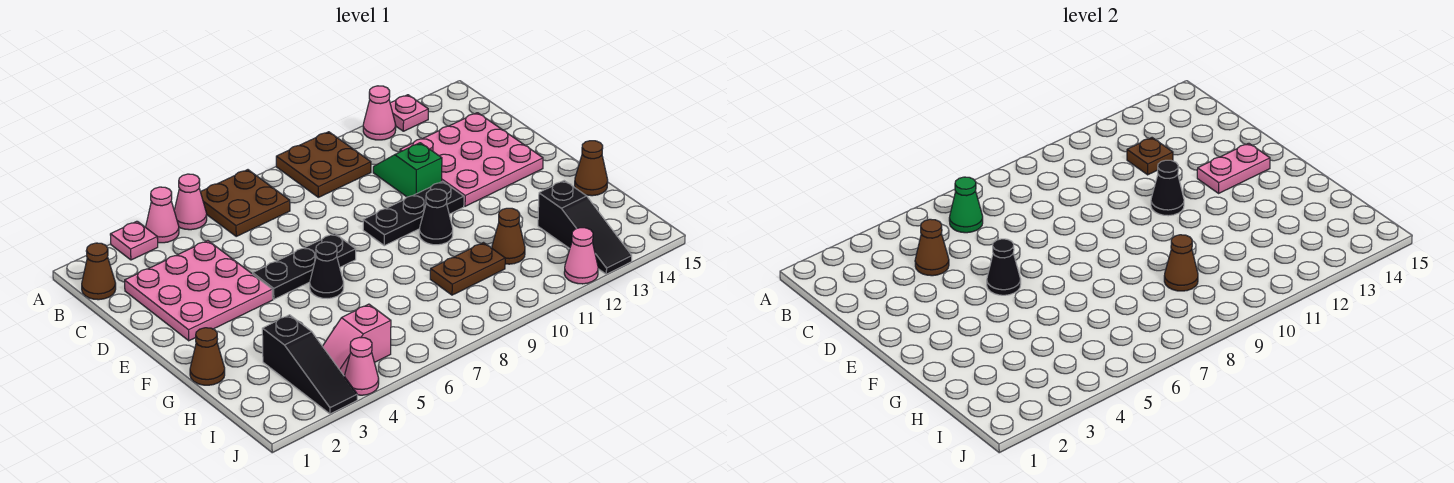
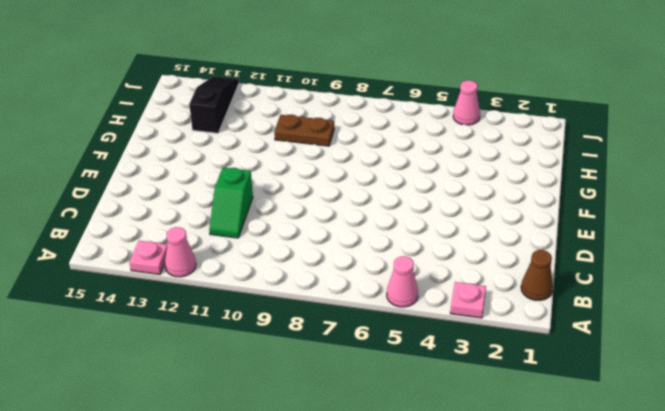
none -> pink 1x1 cone [146,187,179,243]
none -> brown 2x2 plate [201,170,290,236]
none -> brown 2x2 plate [276,132,371,197]
none -> pink 3x3 plate [125,241,273,341]

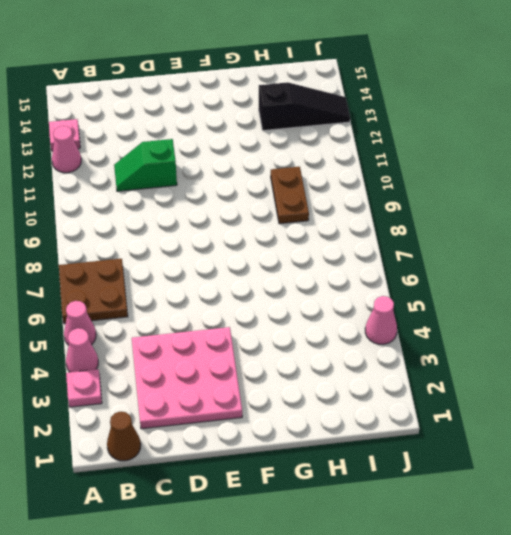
none -> brown 2x2 plate [276,132,371,197]
none -> pink 3x3 plate [400,113,543,206]
none -> black 1x3 plate [253,233,356,299]
none -> black 1x3 plate [363,181,464,246]

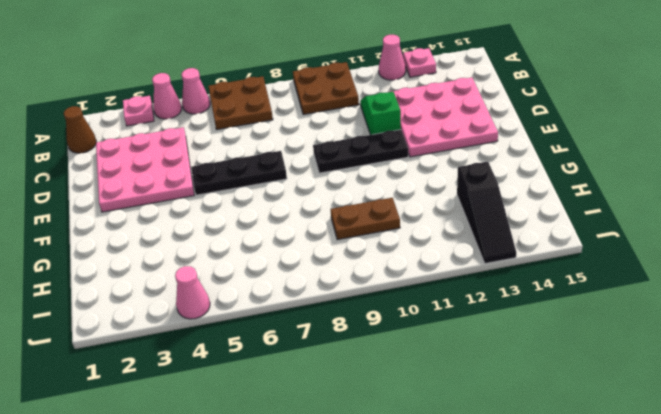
none -> black 1x1 cone [310,242,344,298]
none -> black 1x1 cone [419,189,453,245]
none -> brown 1x1 cone [190,328,225,385]
none -> brown 1x1 cone [575,141,608,196]

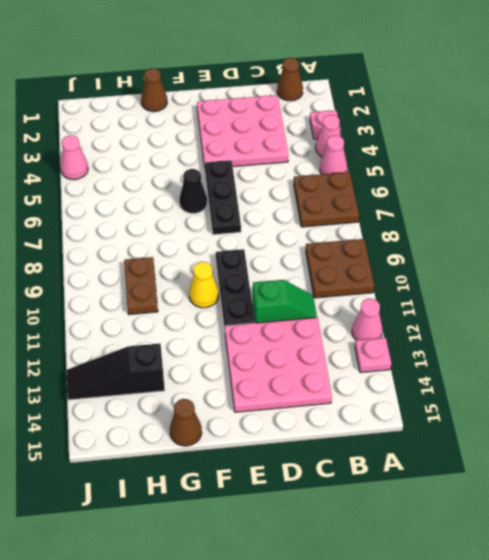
yellow 1x1 cone [189,262,219,308] -> black 1x1 cone [419,189,453,245]
none -> black 1x3 slope [262,315,357,414]
none -> brown 1x1 cone [492,208,525,264]
none -> pink 1x2 slope [323,304,391,376]
none -> pink 1x1 cone [564,228,598,284]

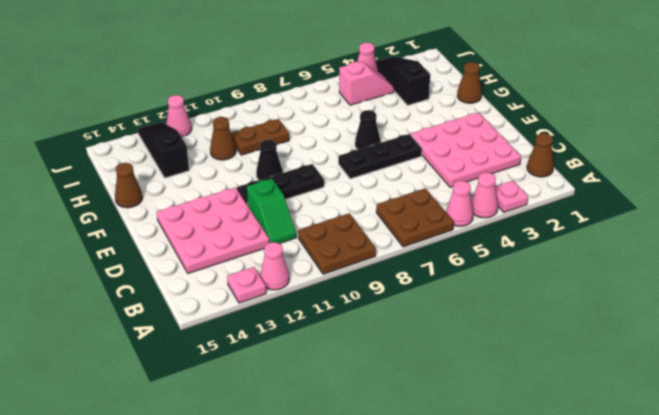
none -> green 1x1 cone [949,177,983,233]
none -> brown 1x1 cone [915,219,949,276]
none -> brown 1x1 plate [1127,138,1173,175]
none -> black 1x1 cone [987,239,1021,295]

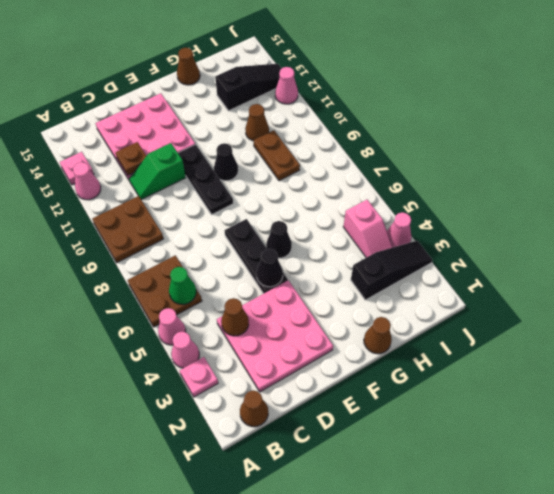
none -> black 1x1 cone [1151,160,1184,216]
none -> pink 1x2 plate [1197,143,1270,193]
none -> brown 1x1 cone [1164,235,1198,291]

